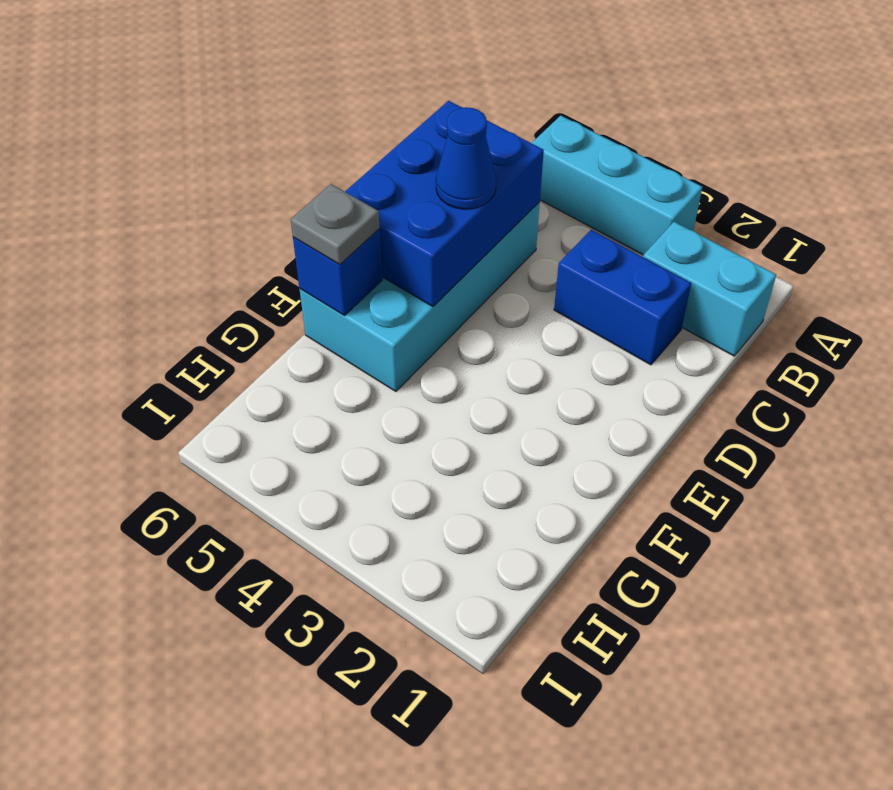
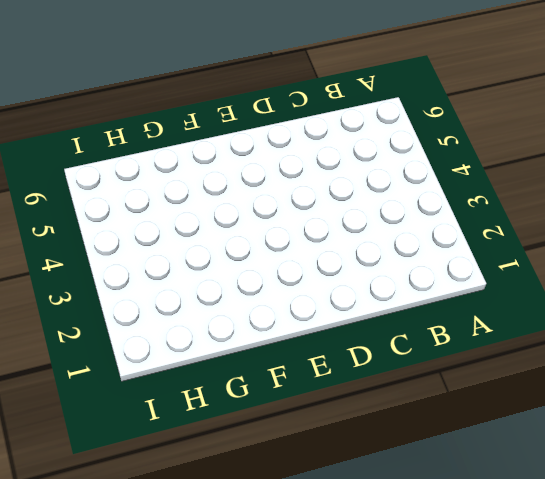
none -> cyan 1x3 brick [532,116,702,255]
none -> cyan 1x2 brick [643,222,776,356]

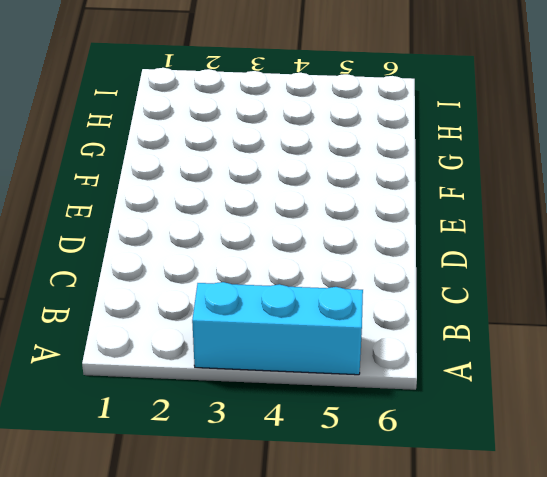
none -> cyan 1x2 brick [643,222,776,356]
none -> blue 1x2 brick [554,230,691,365]

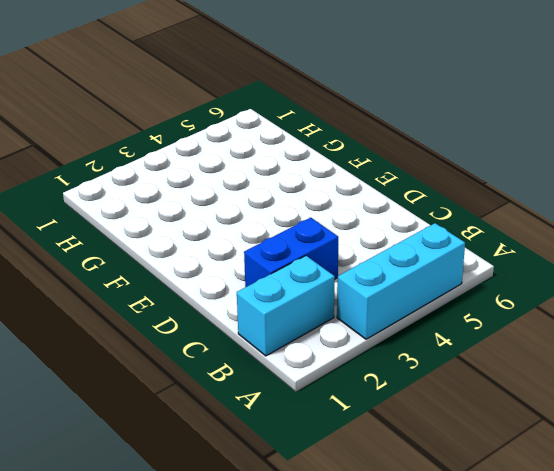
none -> cyan 2x4 brick [300,202,540,392]
none -> blue 2x3 brick [345,101,544,307]

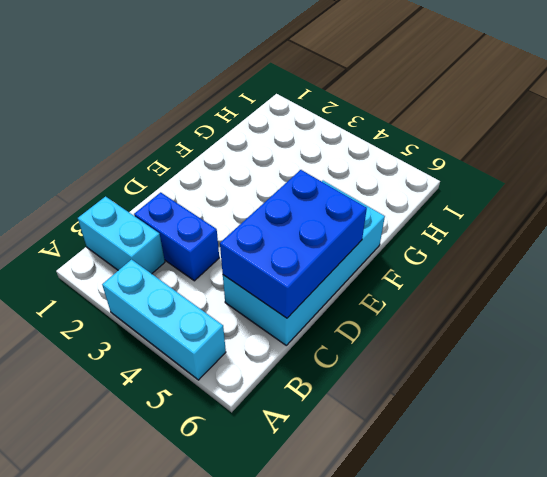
none -> blue 1x1 brick [293,229,382,315]
none -> blue 1x1 cone [436,107,496,209]

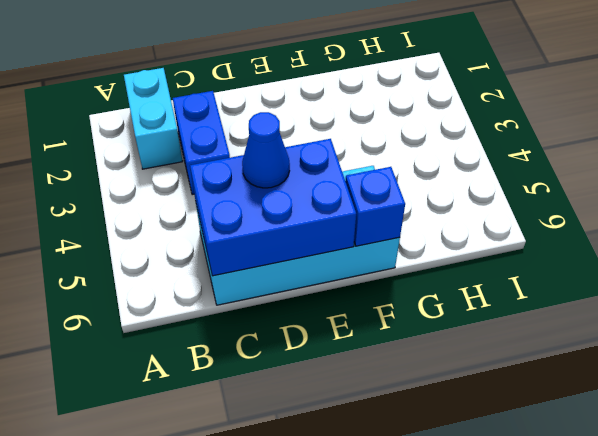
none -> cyan 1x3 brick [532,116,702,255]
none -> grey 1x1 plate [290,184,380,265]

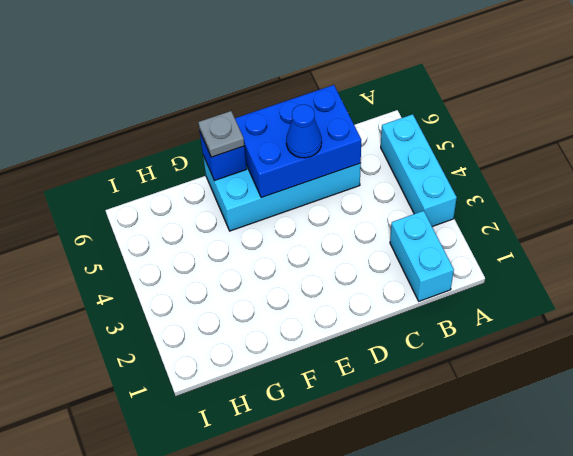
none -> blue 1x2 brick [554,230,691,365]

